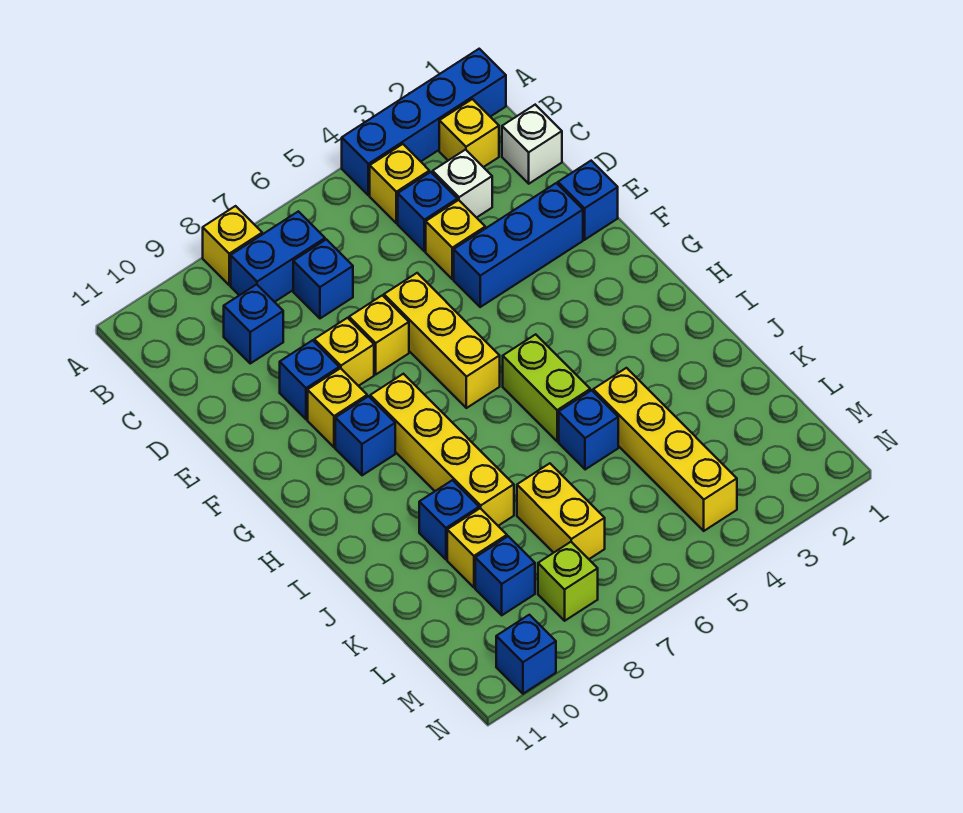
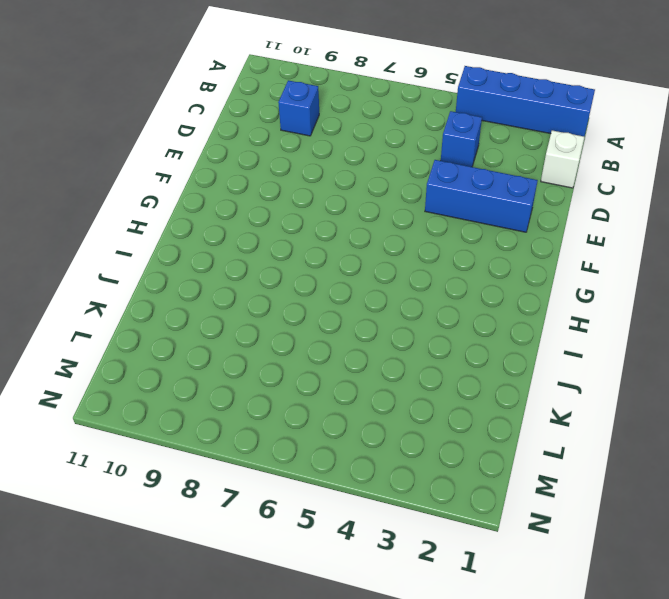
none -> yellow 1x1 brick [203,206,262,285]
none -> yellow 1x1 brick [439,99,499,167]
none -> yellow 1x1 brick [370,144,429,223]

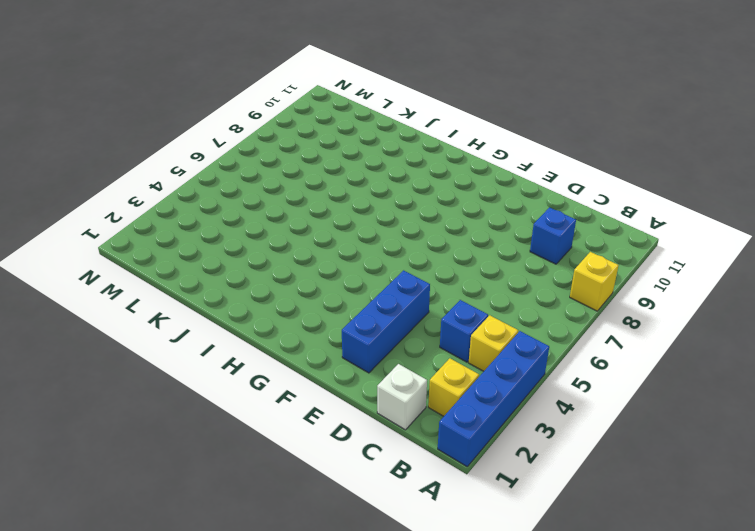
none -> blue 1x2 brick [231,211,325,302]
none -> white 1x1 brick [433,150,492,218]
none -> blue 1x1 brick [293,239,353,318]

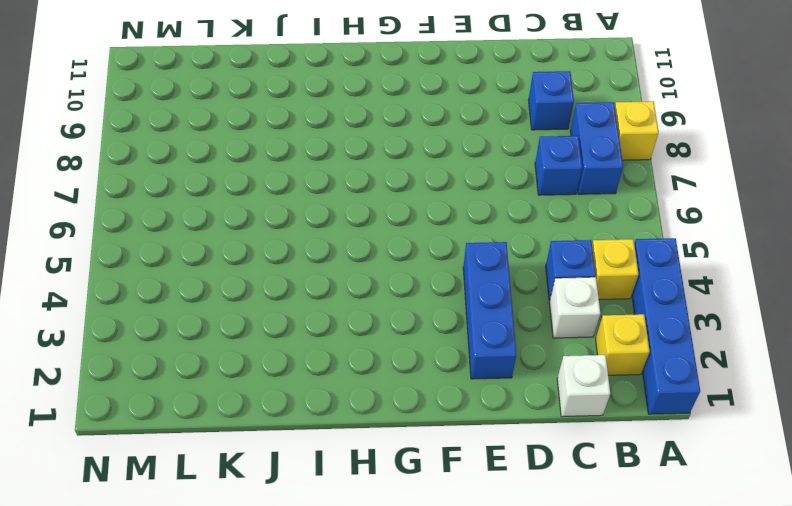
none -> yellow 1x1 brick [426,200,485,279]
none -> blue 1x1 brick [558,161,618,240]
none -> yellow 1x3 brick [384,273,500,408]

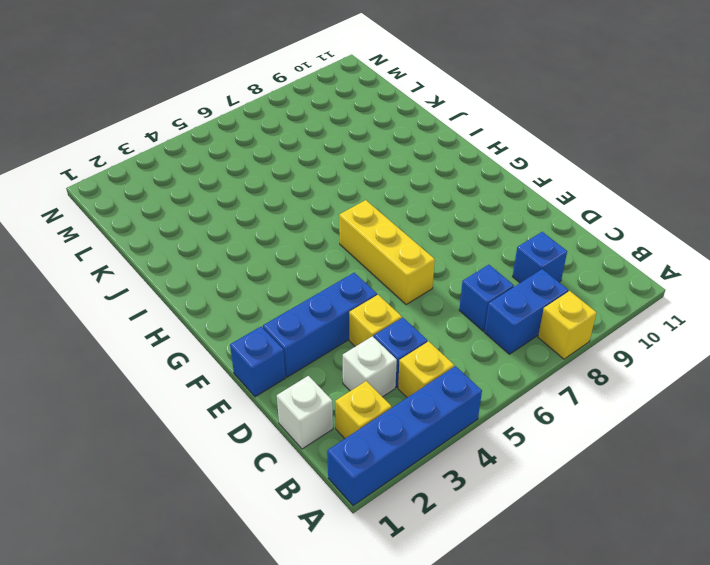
none -> yellow 1x1 brick [349,295,409,374]
none -> yellow 1x1 brick [314,318,374,386]
none -> blue 1x1 brick [280,340,339,420]

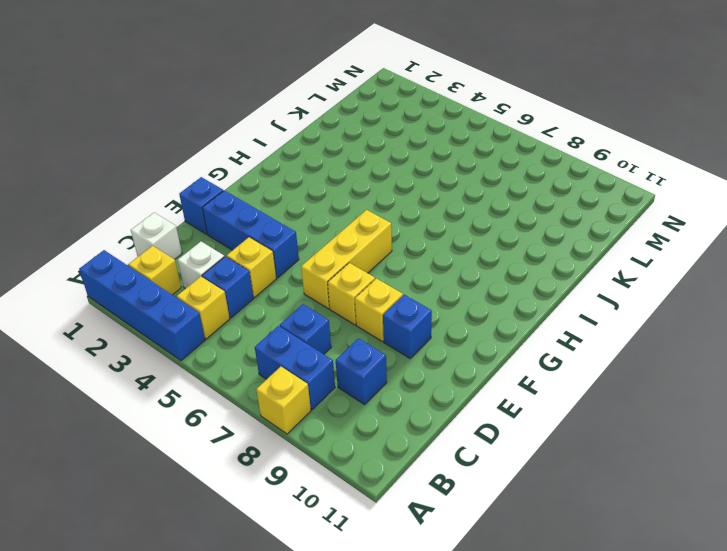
none -> yellow 1x1 brick [308,368,367,447]
none -> yellow 1x4 brick [370,374,514,526]
none -> blue 1x1 brick [335,396,395,475]

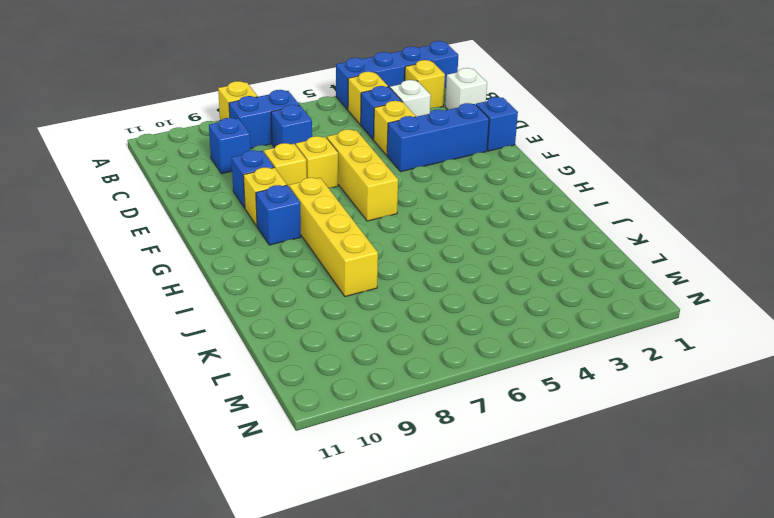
none -> lime 1x2 brick [503,334,590,441]
none -> yellow 1x4 brick [593,368,737,531]
none -> blue 1x1 brick [559,390,618,470]

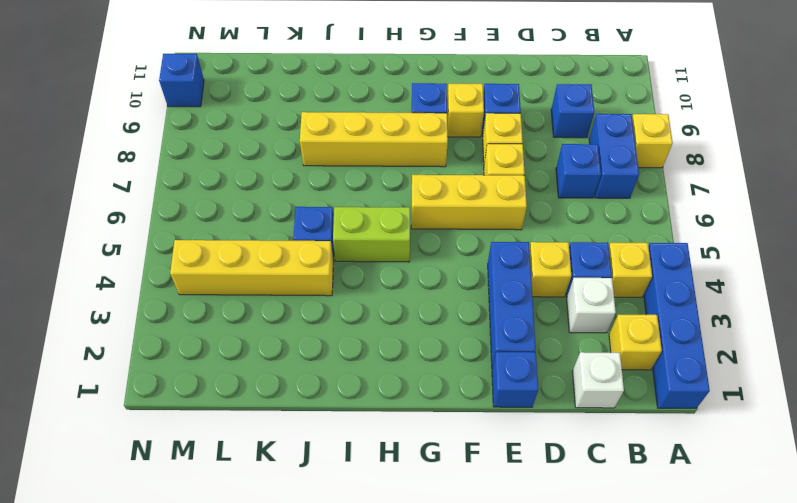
none -> blue 1x1 brick [419,480,479,559]
none -> yellow 1x2 brick [517,463,605,559]
none -> yellow 1x1 brick [447,508,507,587]

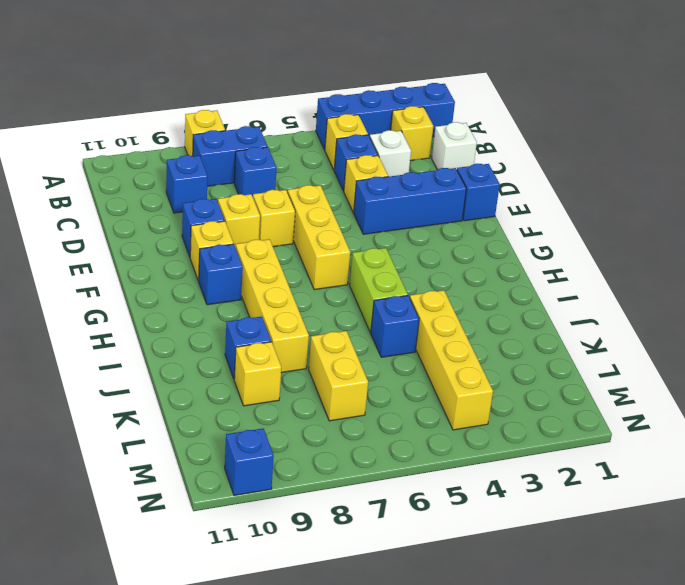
none -> blue 1x1 brick [475,536,535,615]
none -> lime 1x1 brick [538,542,598,621]

